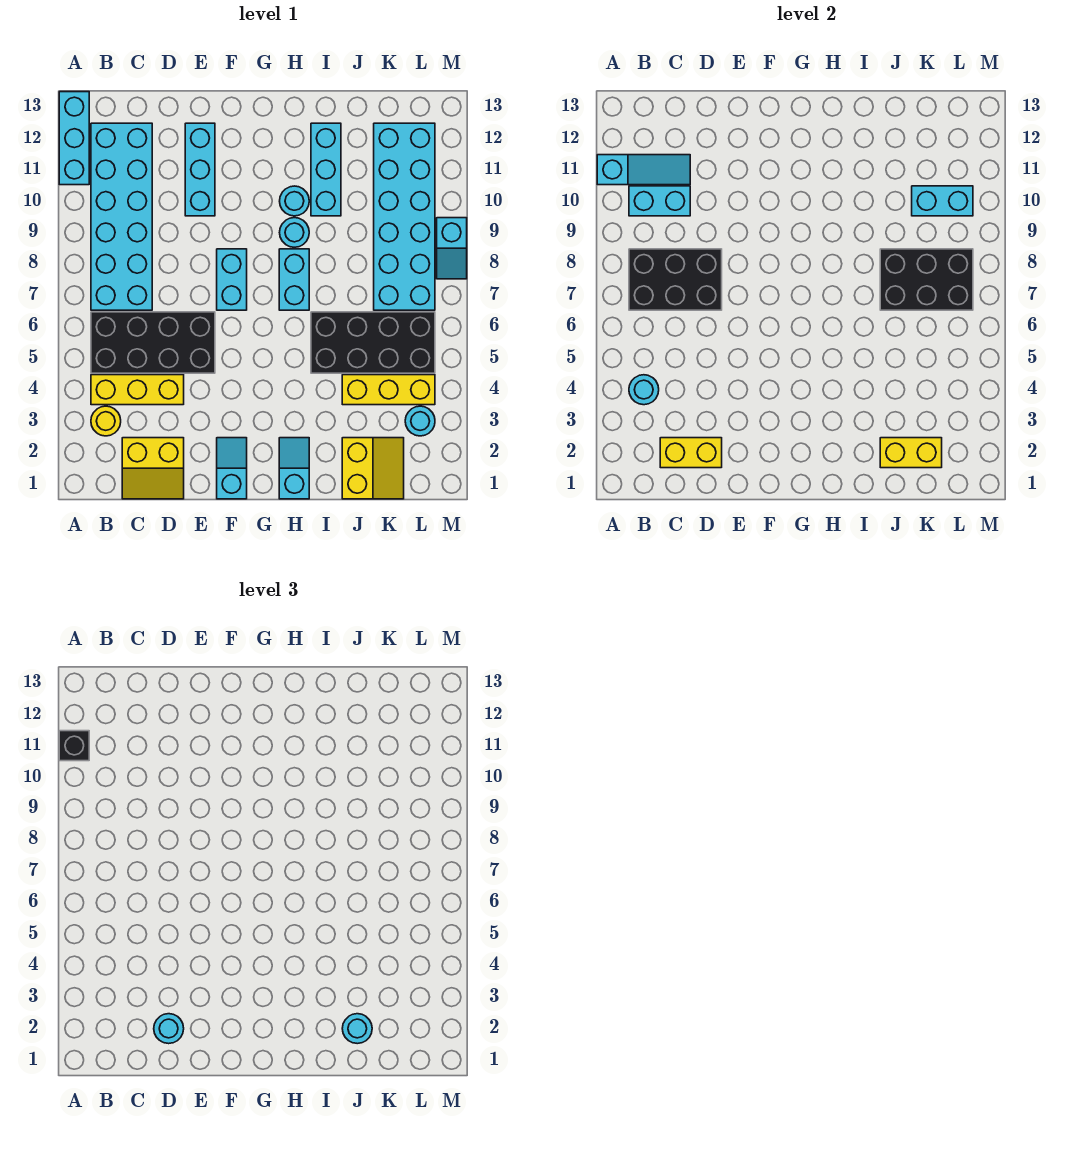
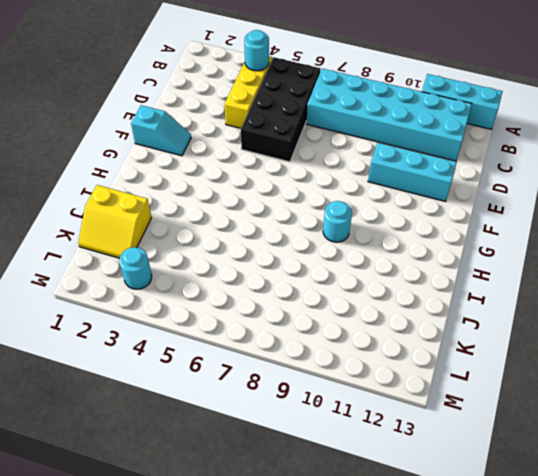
none -> yellow 1x1 round brick [91,406,121,436]
none -> yellow 2x2 slope [122,438,184,499]
none -> cyan 1x2 brick [217,249,247,310]
none -> cyan 1x2 slope [279,438,309,499]

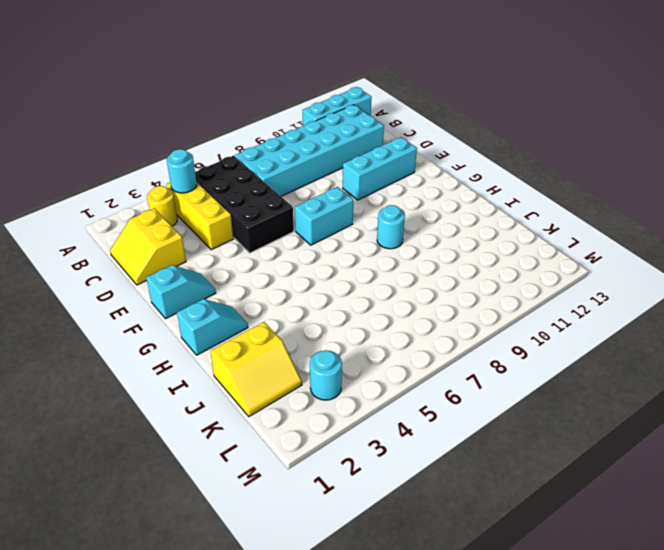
none -> cyan 1x2 brick [279,249,309,310]
none -> cyan 1x1 round brick [280,186,309,216]
none -> black 2x4 brick [311,312,435,373]
none -> cyan 1x3 brick [311,123,341,216]

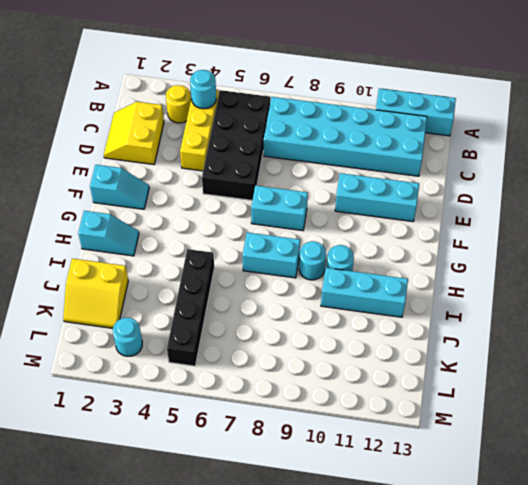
black 1x4 brick [167,249,214,366] -> black 2x4 brick [311,312,435,373]
none -> yellow 1x3 brick [342,375,435,405]
none -> cyan 2x6 brick [374,123,435,310]
none -> cyan 1x2 slope [437,218,467,279]
none -> cyan 1x3 slope [597,155,690,185]

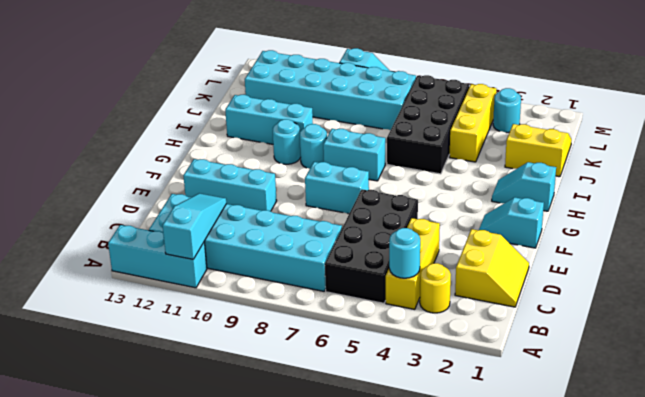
none -> black 2x3 brick [629,249,722,310]
none -> cyan 1x2 brick [629,186,690,216]
none -> yellow 1x2 brick [660,438,722,468]
none -> yellow 1x2 brick [880,438,942,468]

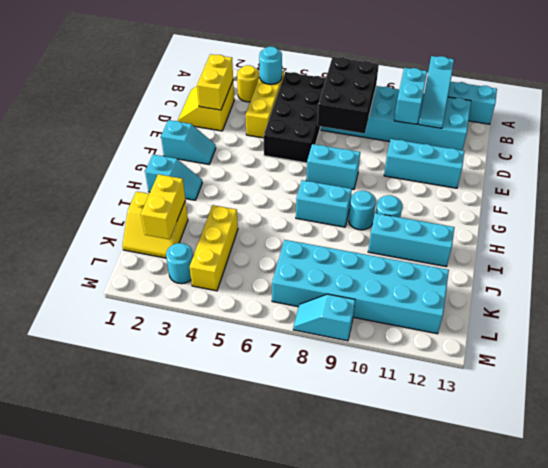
none -> black 2x4 brick [311,312,435,373]
none -> black 2x3 brick [880,249,973,310]
none -> cyan 1x2 brick [912,186,973,216]
none -> black 1x1 brick [59,731,89,761]

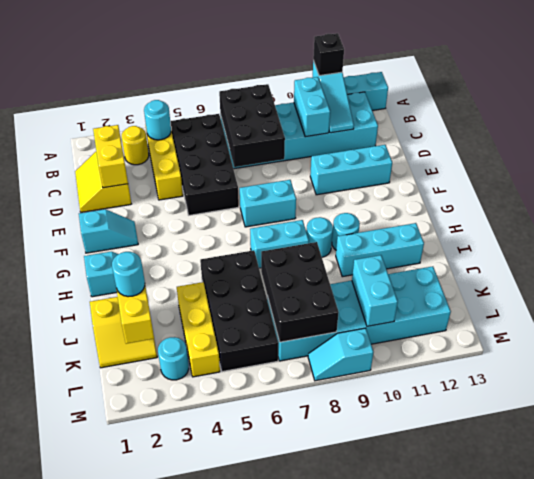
none -> cyan 1x1 round brick [154,1014,184,1044]

